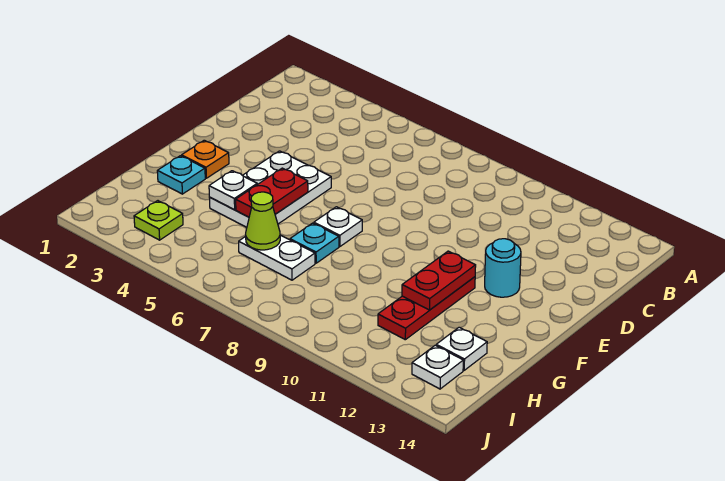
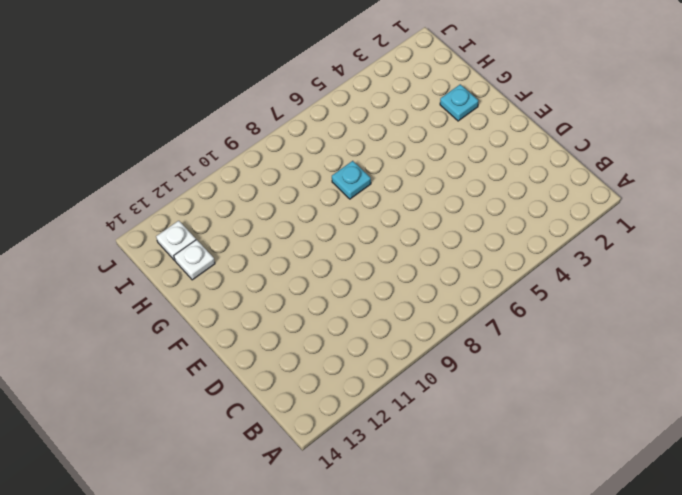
none -> white 2x3 plate [209,151,331,227]
none -> cyan 1x1 round brick [485,239,521,297]
none -> orange 1x1 plate [182,140,229,178]

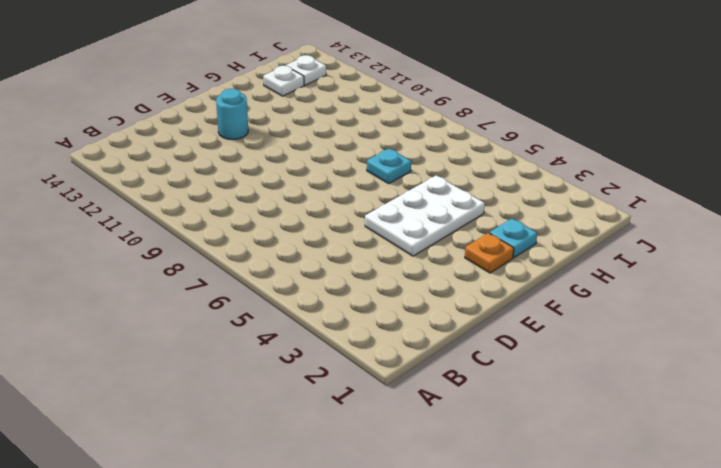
none -> white 1x1 plate [314,207,362,246]
none -> red 1x3 plate [378,277,475,340]
none -> white 1x2 plate [239,235,315,280]

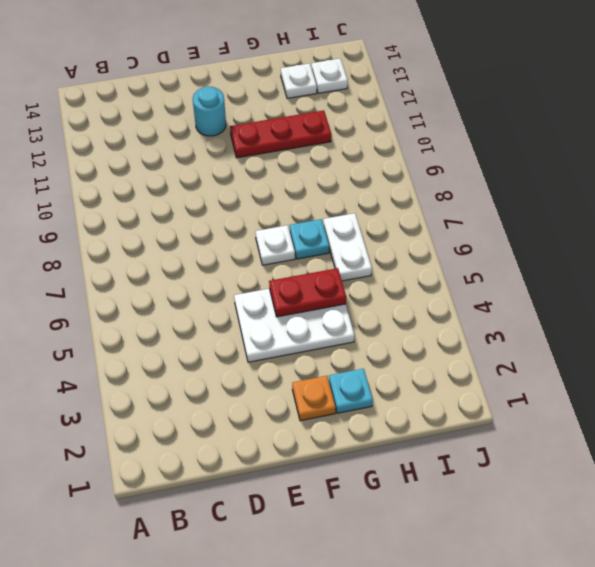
none -> lime 1x1 plate [134,201,183,240]
none -> red 1x2 plate [402,251,476,310]
none -> white 1x1 plate [209,171,257,210]

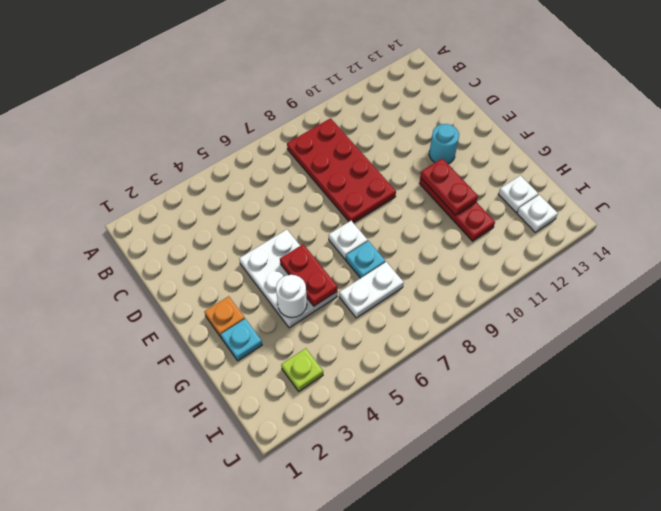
red 2x4 plate [287,118,396,223] -> none
white 1x1 round brick [276,275,307,318] -> white 1x1 plate [209,171,257,210]
none -> lime 1x1 cone [246,192,280,250]

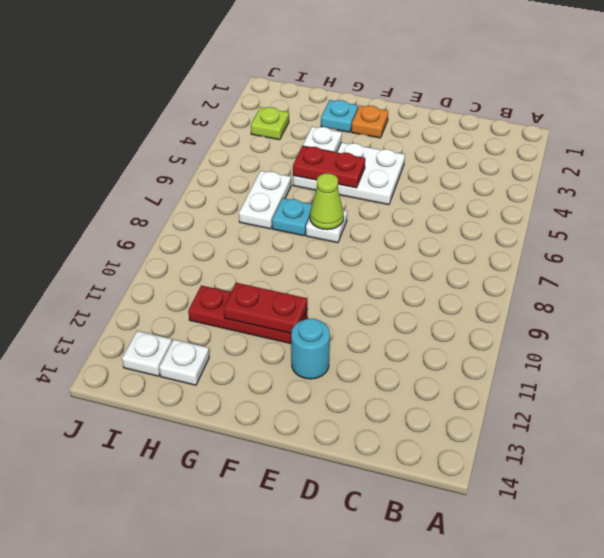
lime 1x1 cone [310,173,344,230] -> lime 1x1 cone moved to [246,192,280,250]

